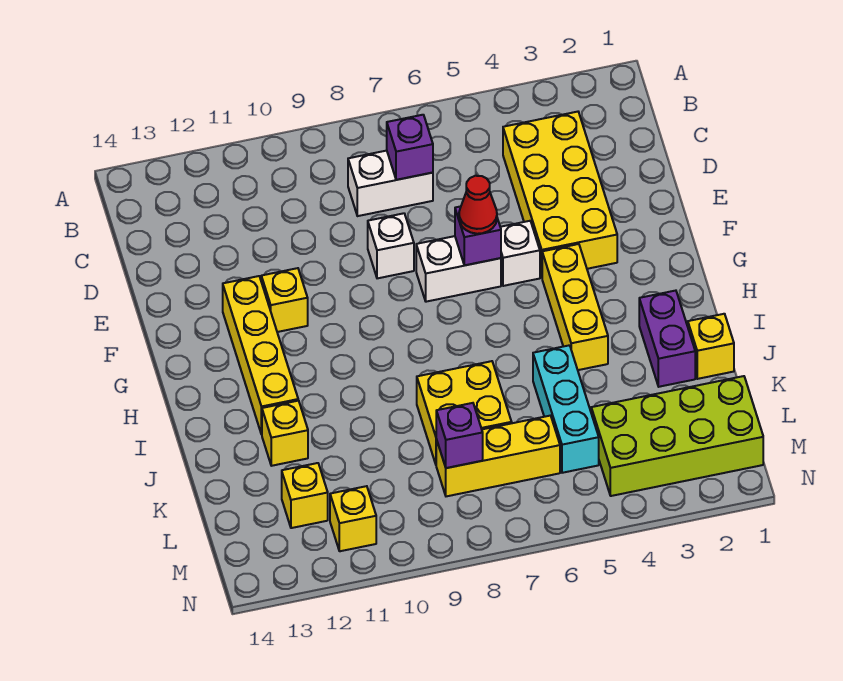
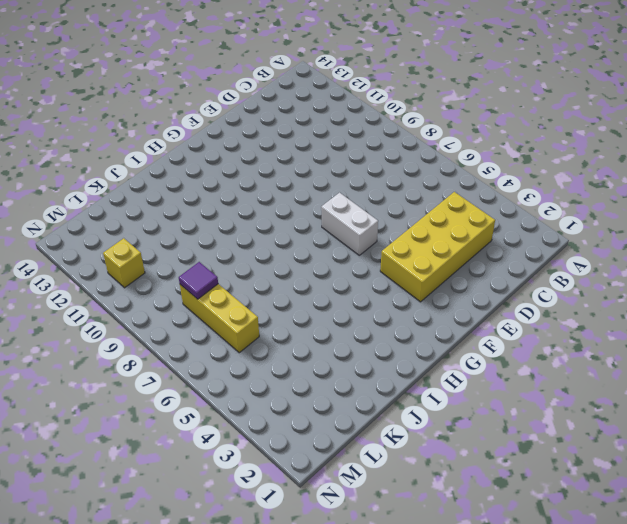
purple 1x1 tile [179,262,218,299] -> purple 1x1 brick [436,403,483,468]
none -> white 1x2 brick [348,151,433,216]
none -> white 1x1 brick [368,213,414,278]
none -> white 1x1 brick [500,221,540,286]

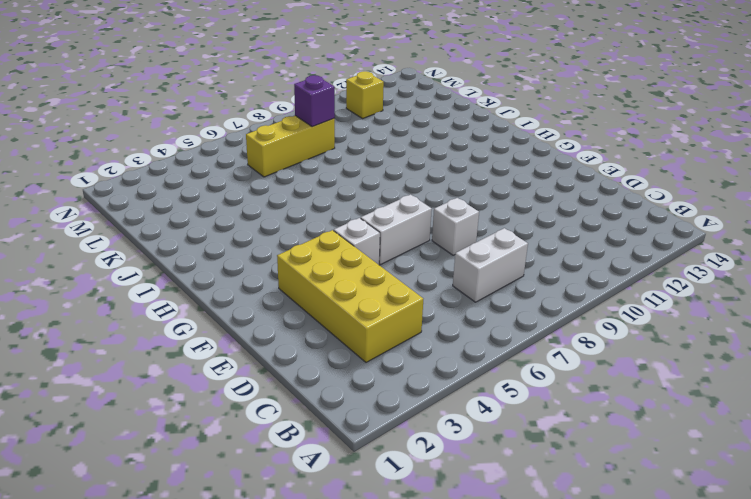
none -> yellow 1x1 brick [261,268,308,332]
none -> yellow 1x4 brick [223,276,298,434]
none -> yellow 1x3 brick [542,244,608,370]

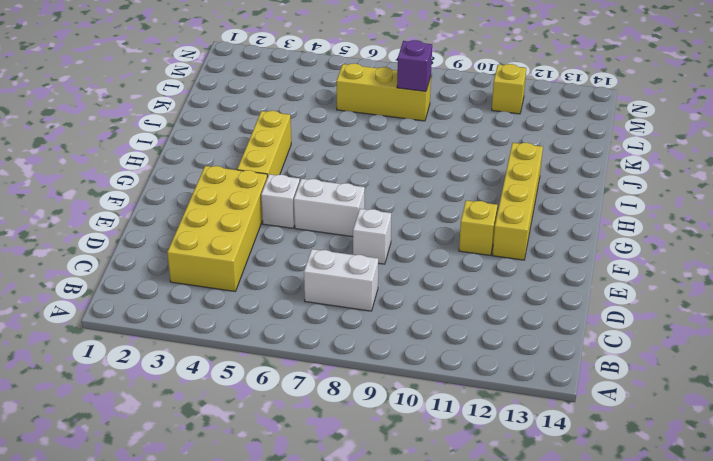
none -> purple 1x2 brick [639,291,695,387]
none -> yellow 1x1 brick [688,314,734,379]
none -> cyan 1x3 brick [533,345,599,473]

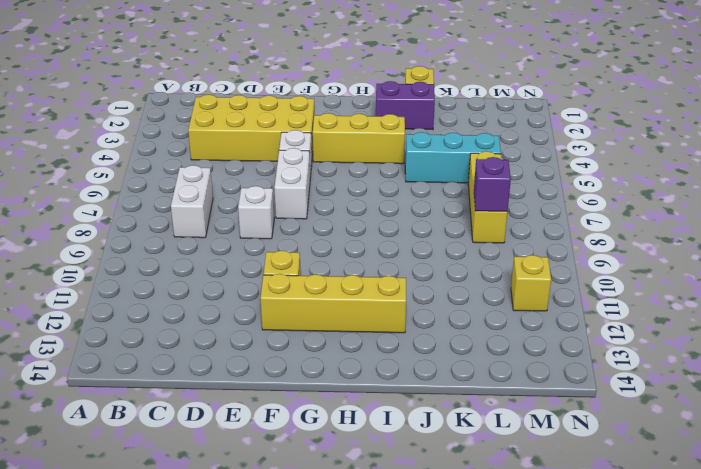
none -> yellow 2x2 brick [417,361,512,464]
none -> yellow 1x1 brick [262,401,308,466]
none -> lime 2x4 brick [591,376,763,496]

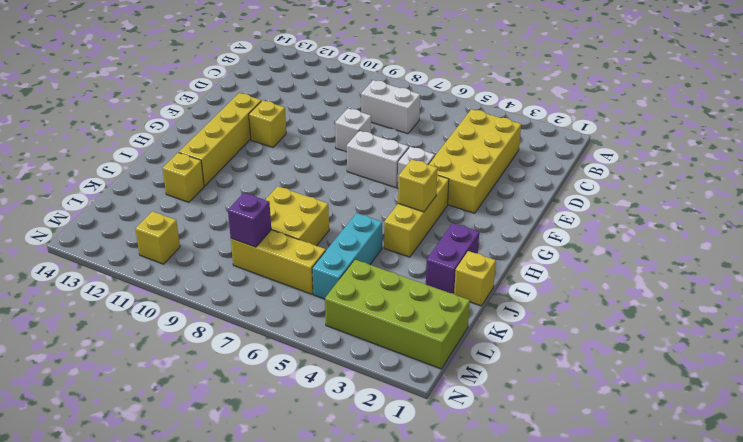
yellow 1x1 brick [398,159,438,212] -> yellow 1x1 brick moved to [282,463,328,528]
none -> purple 1x1 brick [387,115,433,180]
none -> purple 1x1 brick [455,206,501,265]
none -> red 1x1 cone [459,176,497,234]

